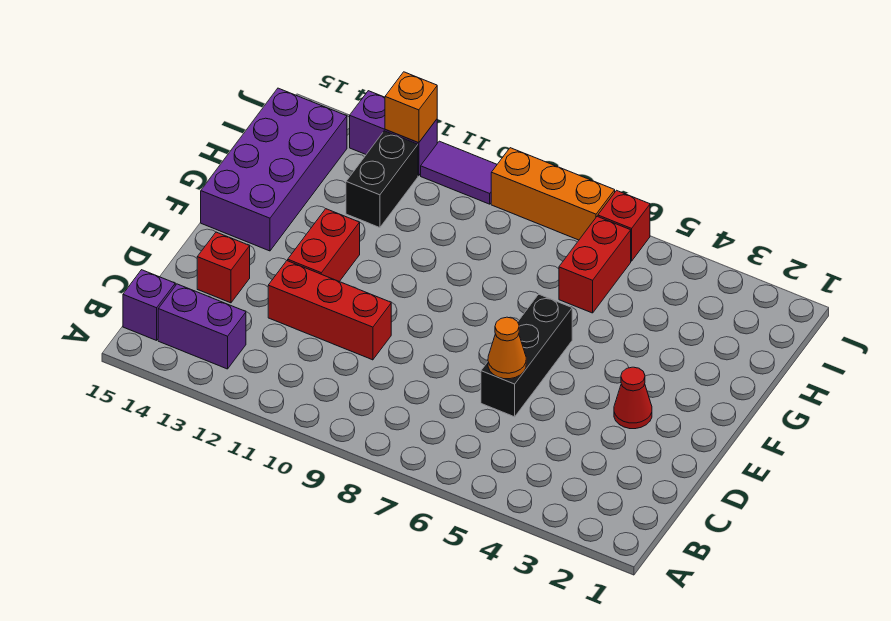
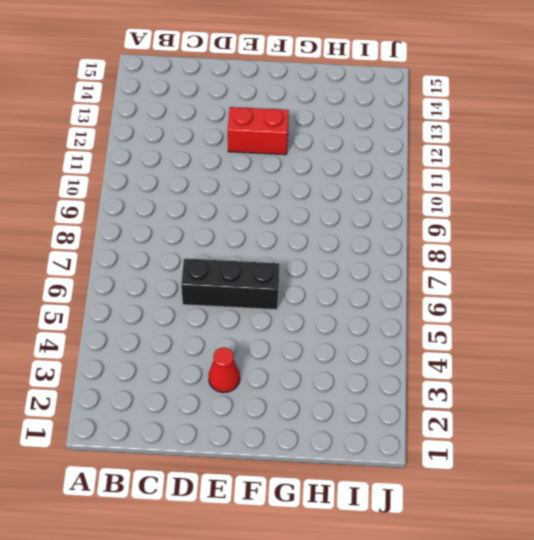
none -> purple 1x2 brick [158,284,246,369]
none -> purple 1x1 brick [123,270,175,340]
none -> red 1x3 brick [268,261,391,360]

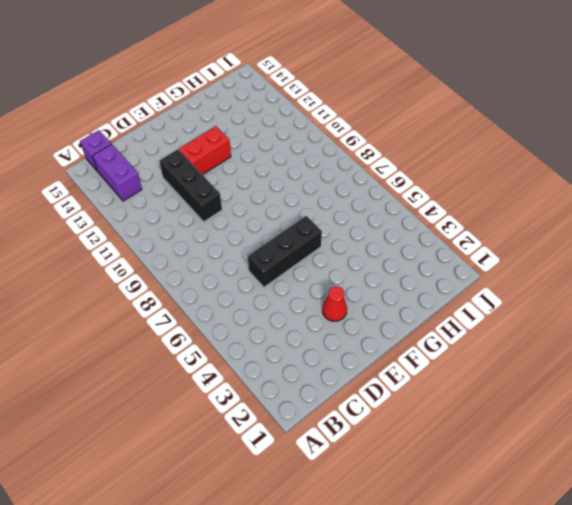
black 1x3 brick [159,149,222,222] -> red 1x3 brick [268,261,391,360]
none -> red 1x1 brick [197,232,250,303]
none -> purple 2x4 brick [201,88,347,251]
none -> red 1x2 brick [559,216,631,313]

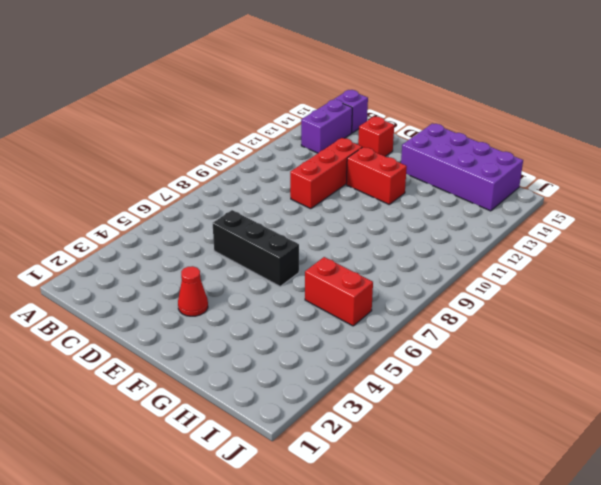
none -> black 1x2 brick [346,131,418,228]
none -> red 1x1 brick [598,190,650,261]
none -> orange 1x3 brick [491,148,615,240]

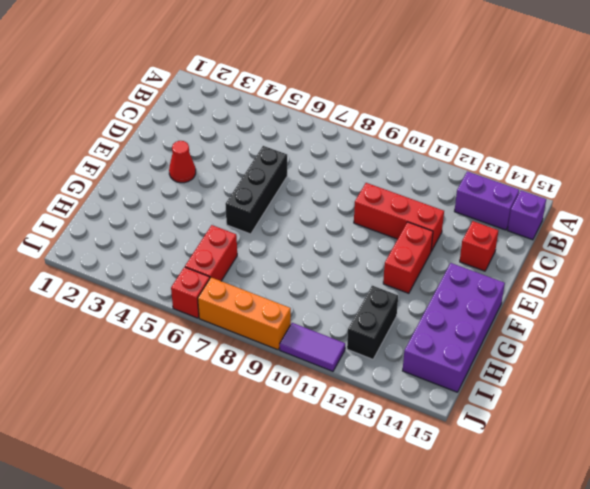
none -> purple 1x2 brick [350,91,437,176]
none -> orange 1x1 cone [488,317,526,379]
none -> orange 1x1 brick [385,72,437,143]

